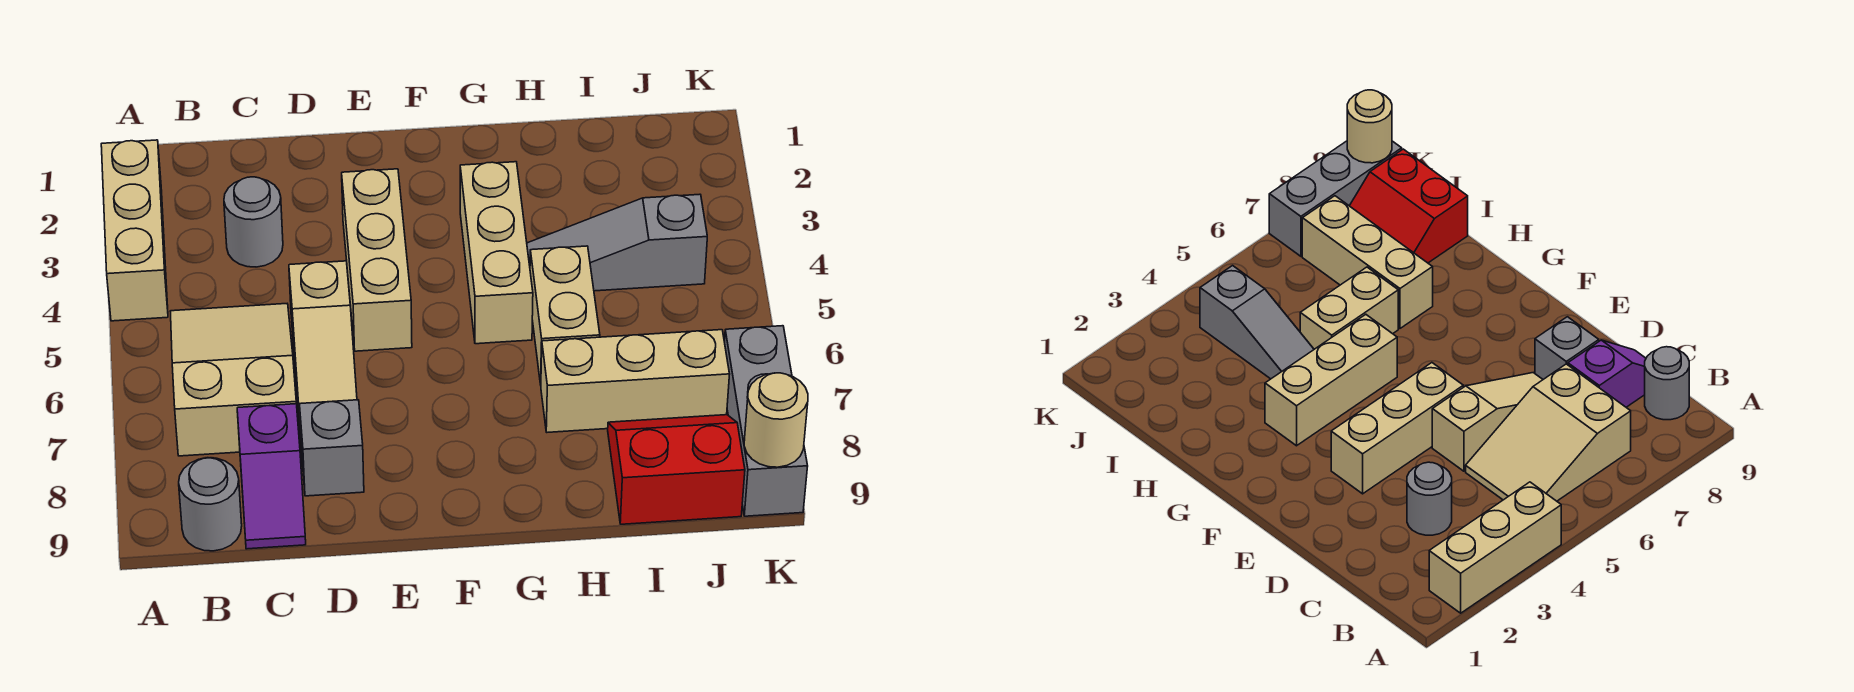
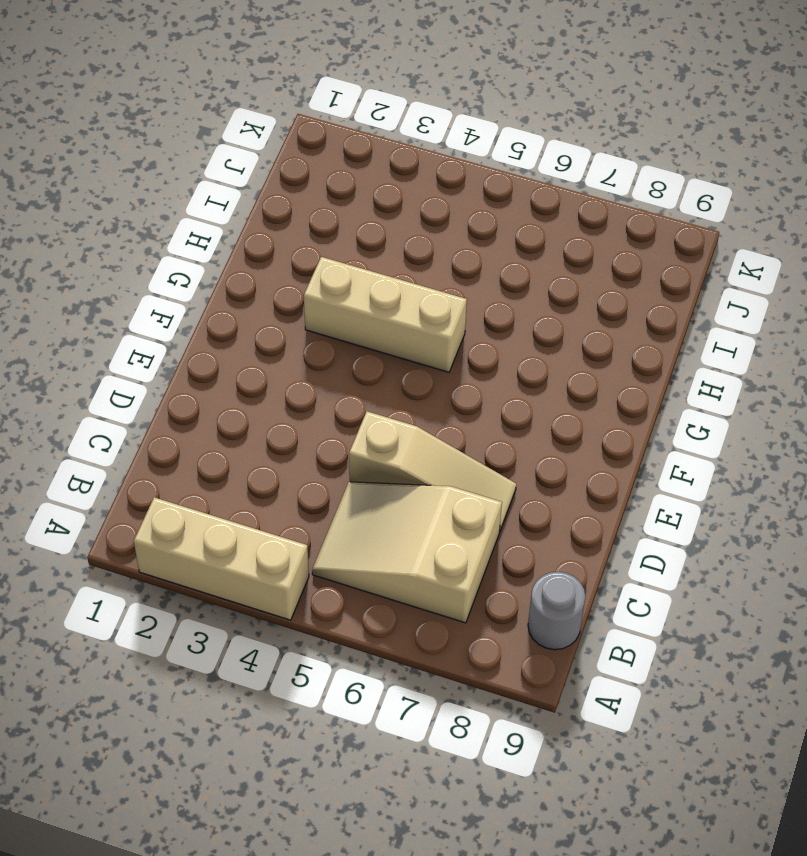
none -> grey 1x1 round brick [224,177,283,267]
none -> purple 1x2 slope [237,404,306,549]
none -> grey 1x1 brick [300,400,364,496]

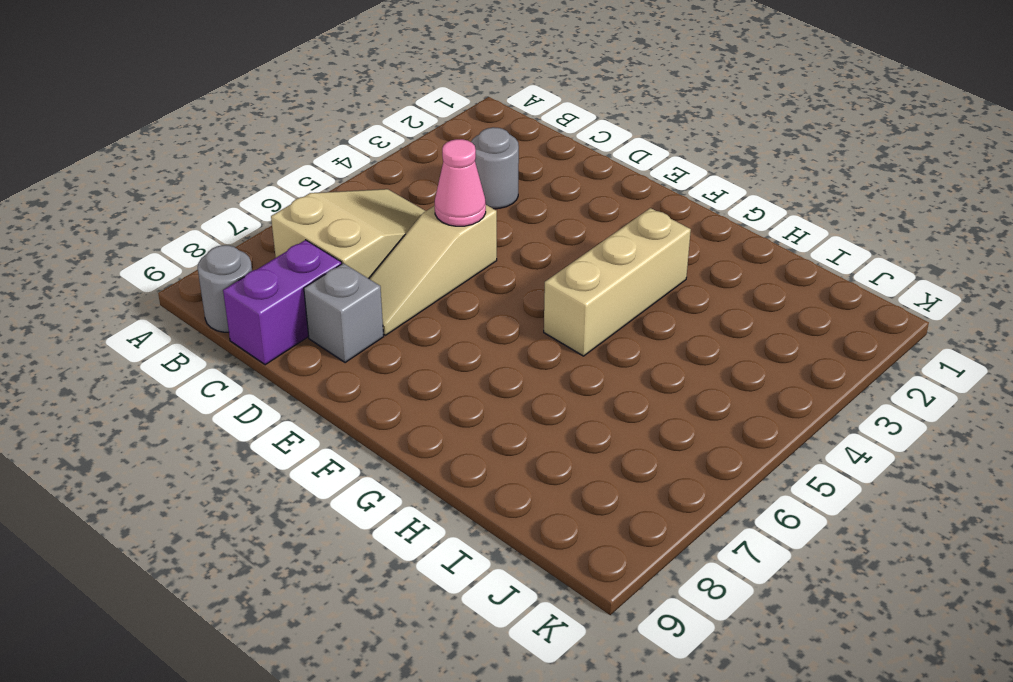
purple 1x2 brick [223,240,342,365] -> purple 1x2 slope [237,404,306,549]
pink 1x1 cone [435,139,486,226] -> none
none -> tan 1x3 brick [101,140,168,321]
none -> tan 1x3 brick [342,169,412,351]
none -> grey 1x3 slope [527,194,707,291]

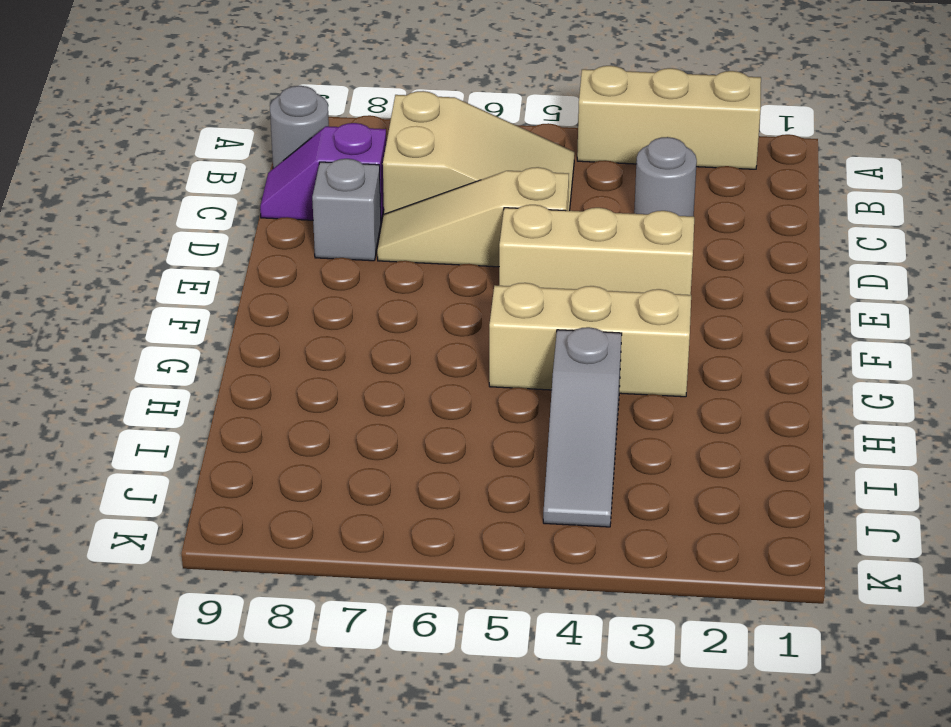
grey 1x3 slope [543,327,622,527] -> grey 1x3 slope turned to [527,194,707,291]
none -> tan 1x2 brick [530,246,600,385]
none -> tan 1x3 brick [541,330,730,432]
none -> red 2x2 slope [608,415,745,524]

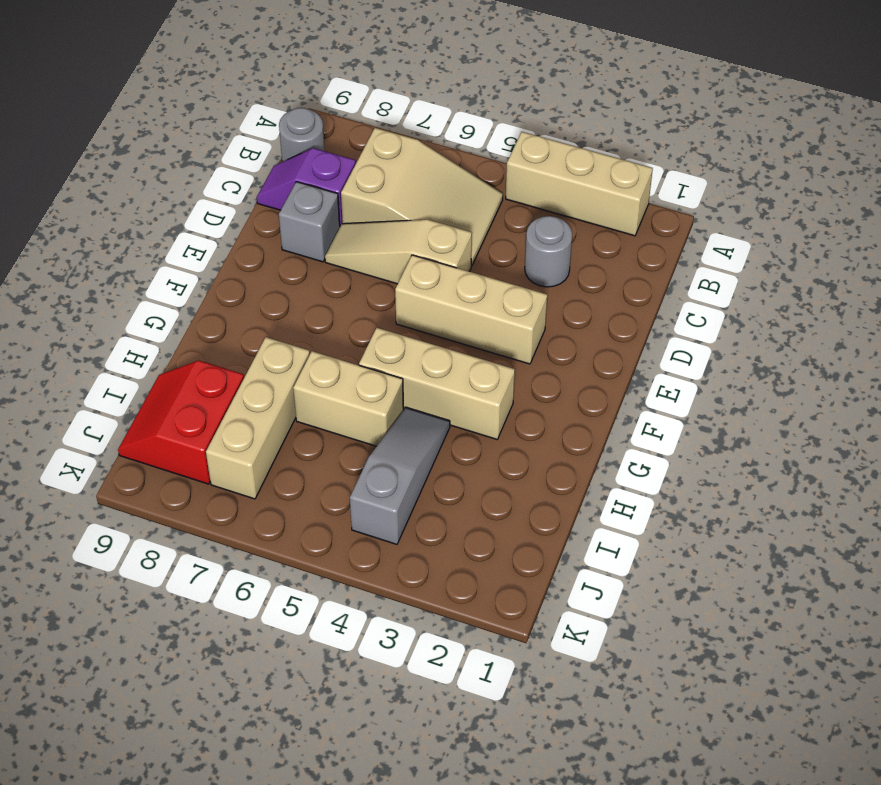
red 2x2 slope [118,360,244,484] -> red 2x2 slope turned to [608,415,745,524]
none -> grey 1x3 brick [724,326,808,516]
none -> tan 1x1 round brick [744,373,808,467]

